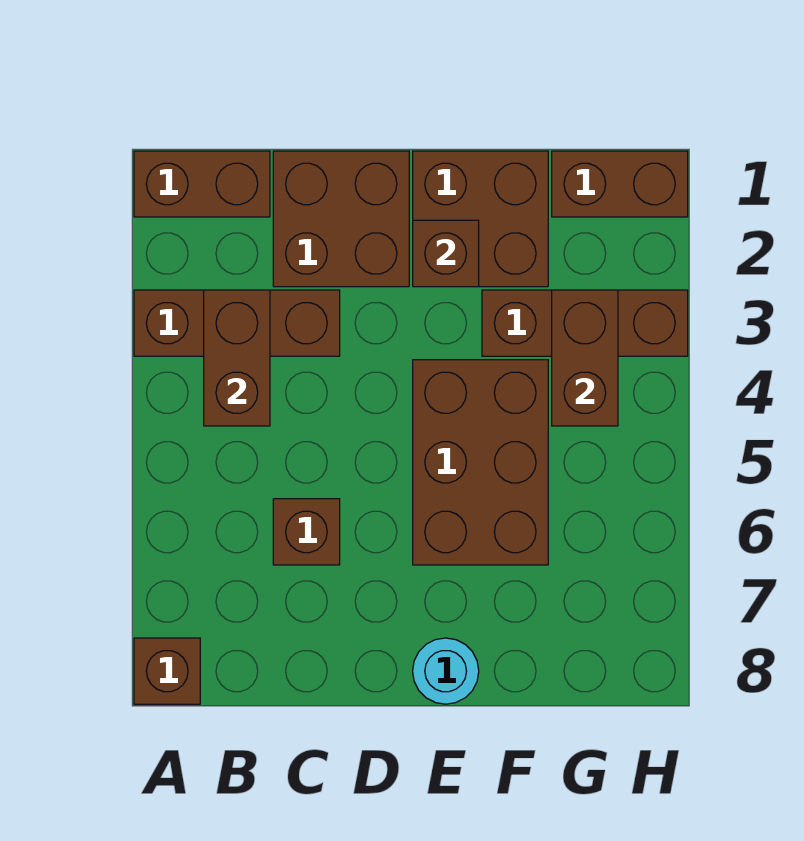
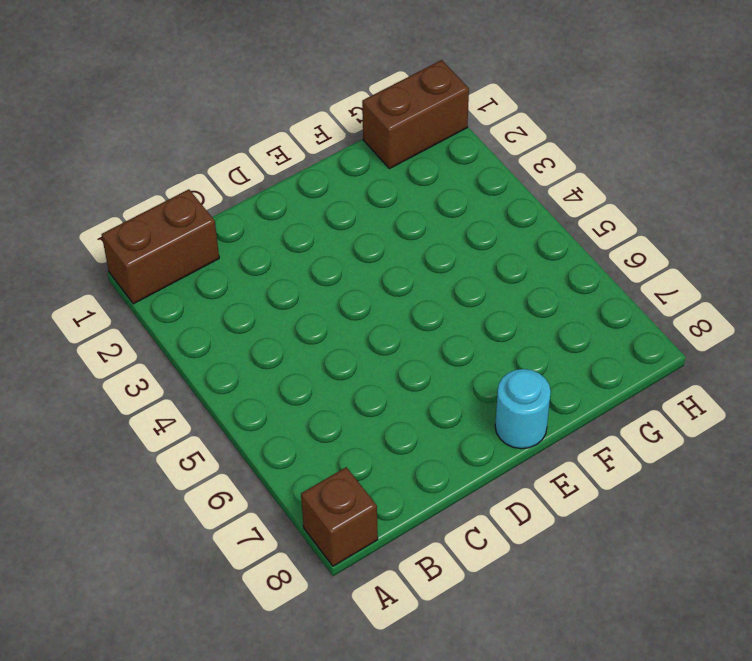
none -> brown 1x3 brick [134,290,340,356]
none -> brown 2x2 brick [273,151,409,287]
none -> brown 1x1 brick [273,499,340,565]

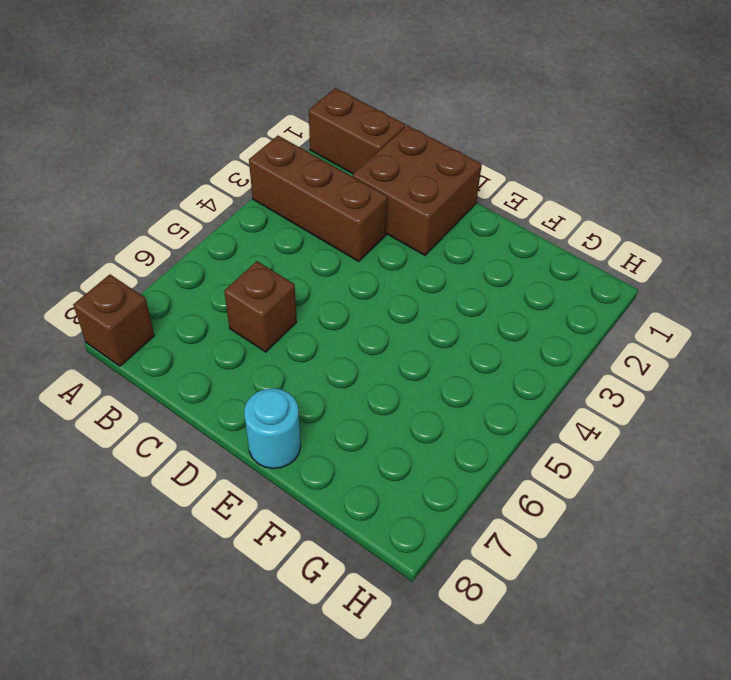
none -> brown 2x2 brick [413,151,548,287]
none -> brown 2x3 brick [413,360,548,565]
none -> brown 1x3 brick [482,290,688,356]

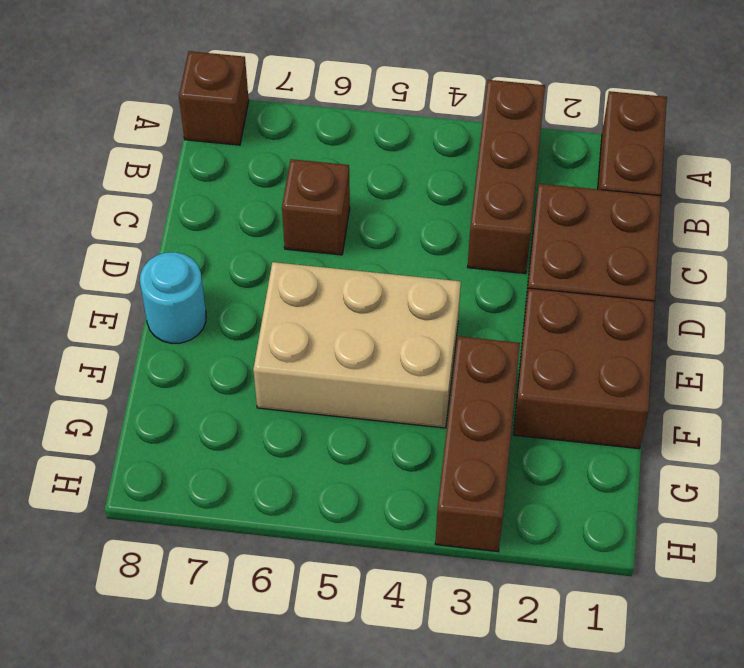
tan 2x3 brick [253,262,461,428] -> brown 2x3 brick [413,360,548,565]
none -> brown 1x2 brick [552,151,688,217]
none -> brown 1x2 brick [204,290,270,426]
none -> brown 1x1 brick [413,220,479,287]

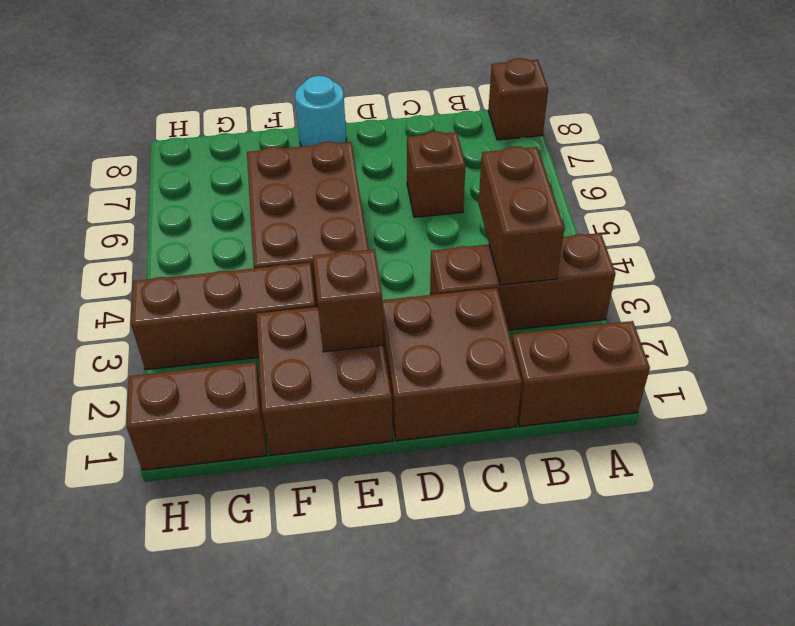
none -> brown 1x2 brick [552,290,618,426]

